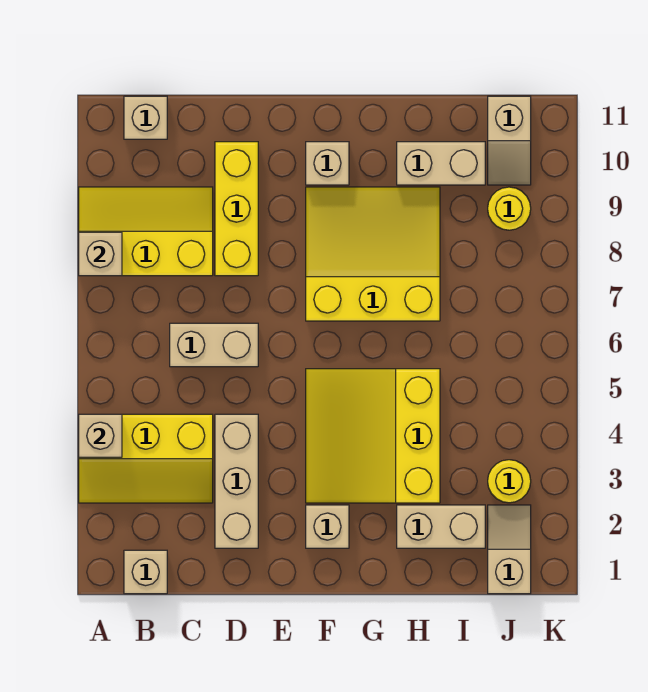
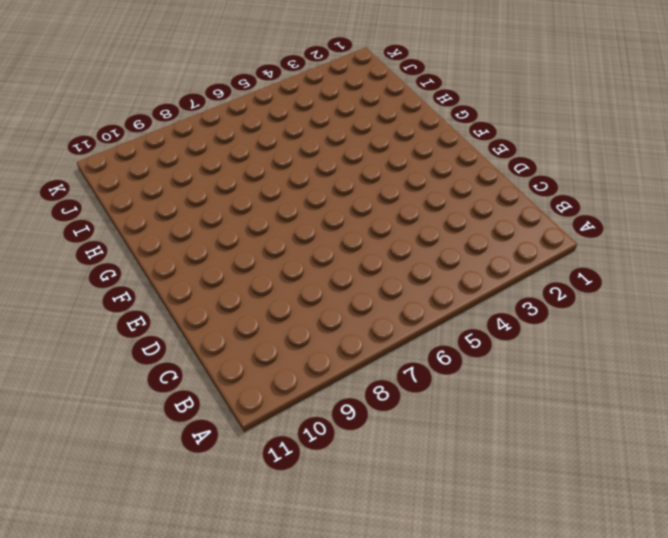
none -> yellow 2x3 slope [79,414,213,503]
none -> yellow 2x3 slope [79,187,213,276]
none -> tan 1x1 brick [124,550,167,594]

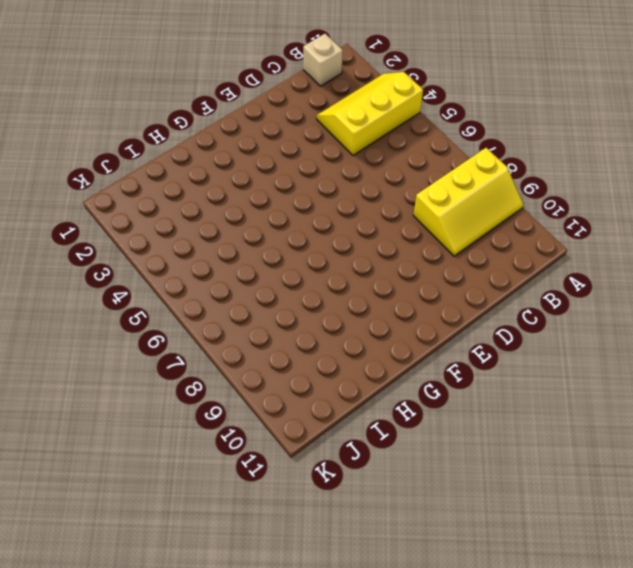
none -> tan 1x1 brick [124,96,167,139]
none -> tan 1x2 brick [170,323,258,367]
none -> tan 1x3 brick [215,414,258,548]

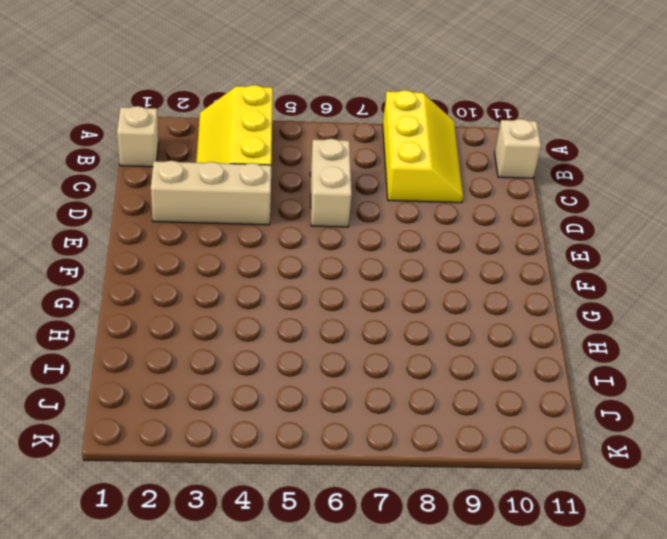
none -> yellow 1x3 brick [215,142,258,276]
none -> tan 1x1 brick [306,505,349,548]
none -> yellow 3x3 slope [306,369,440,503]

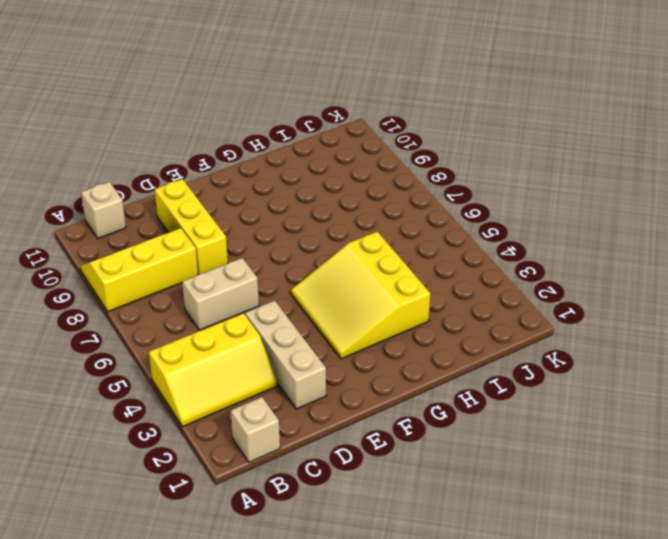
none -> tan 1x1 brick [306,505,349,548]
none -> yellow 3x3 slope [306,187,440,321]
none -> tan 1x1 brick [306,142,349,185]

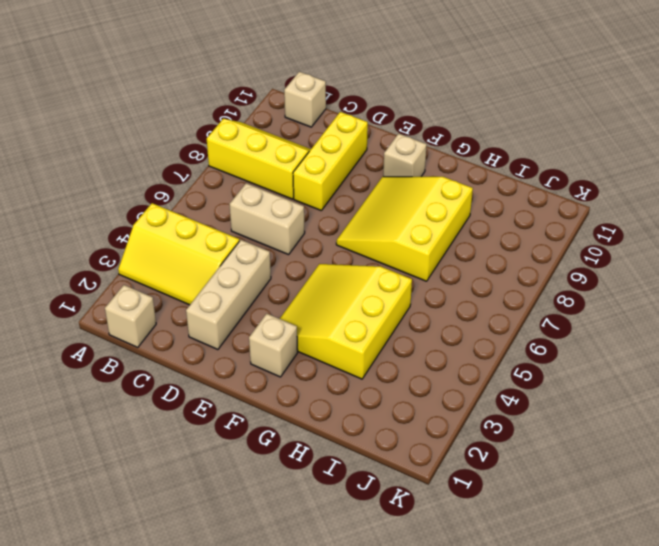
yellow 3x3 slope [336,177,473,281] -> yellow 3x3 slope turned to [306,187,440,321]
none -> tan 1x2 brick [397,505,485,548]
none -> tan 1x2 brick [397,142,485,185]
none -> tan 1x2 slope [488,505,531,594]

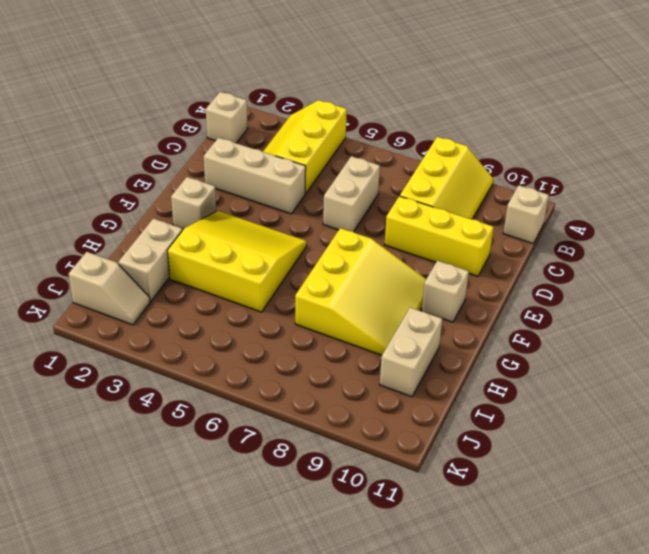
none -> yellow 1x1 round brick [488,460,531,503]
none -> yellow 1x1 round brick [488,187,531,230]
none -> tan 1x2 slope [488,96,531,185]

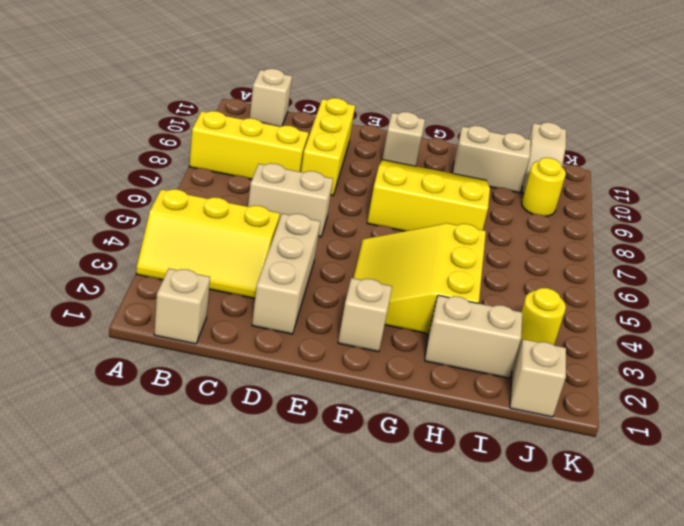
none -> tan 1x1 brick [79,414,122,457]
none -> tan 1x1 brick [79,232,122,276]

